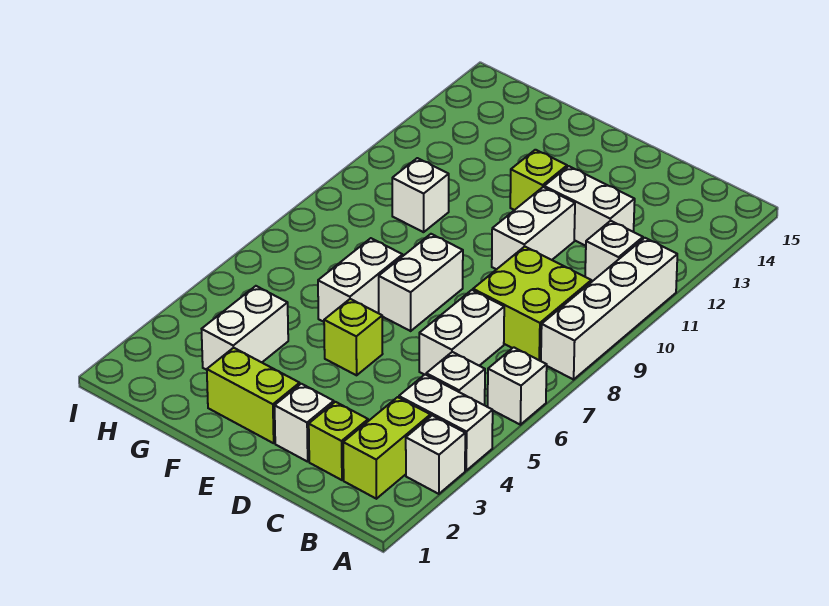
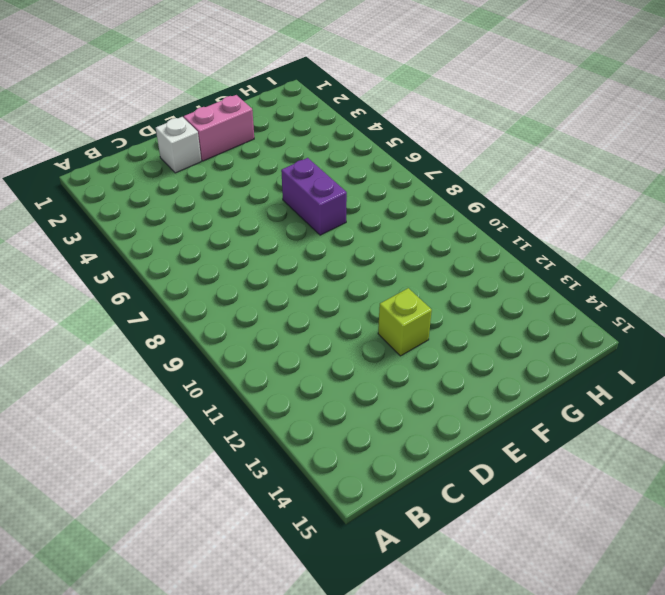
pink 1x2 brick [184,95,254,161] -> lime 1x2 brick [207,348,300,443]
purple 1x2 brick [281,158,347,235] -> white 1x2 brick [318,238,403,322]
none -> white 1x1 brick [406,415,465,494]
none -> white 1x2 brick [399,375,493,470]
none -> white 1x1 brick [488,347,547,425]

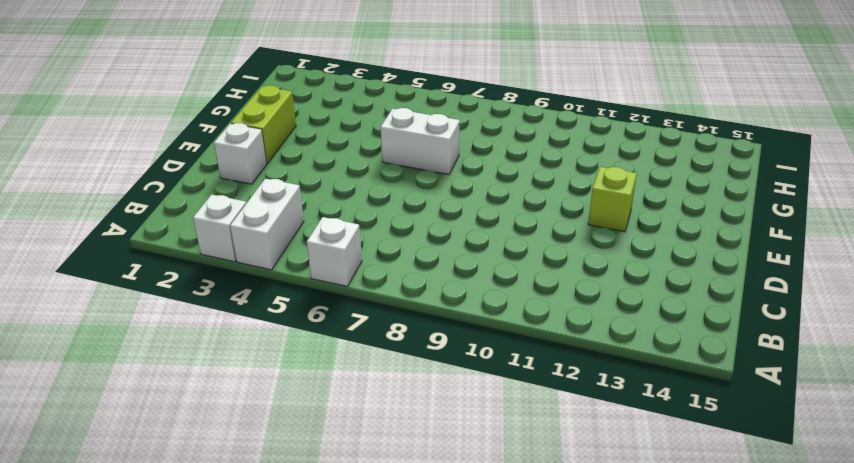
none -> white 1x4 brick [541,238,677,380]
none -> lime 1x2 brick [343,397,430,499]
none -> white 1x1 brick [426,352,485,405]

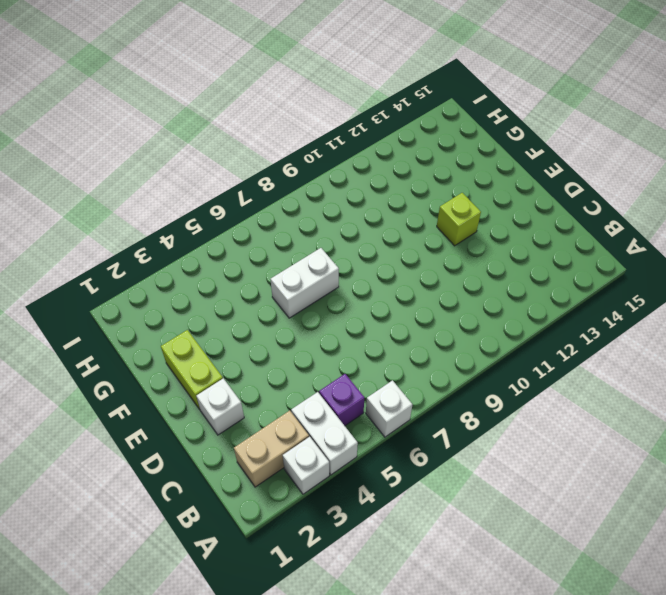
tan 1x2 brick [234,410,309,487] -> lime 1x2 brick [343,397,430,499]
purple 1x1 brick [319,374,364,426] -> white 1x1 brick [426,352,485,405]
none -> white 1x4 brick [541,238,677,380]
none -> lime 2x2 brick [473,246,591,361]
none -> white 1x1 brick [585,221,643,282]

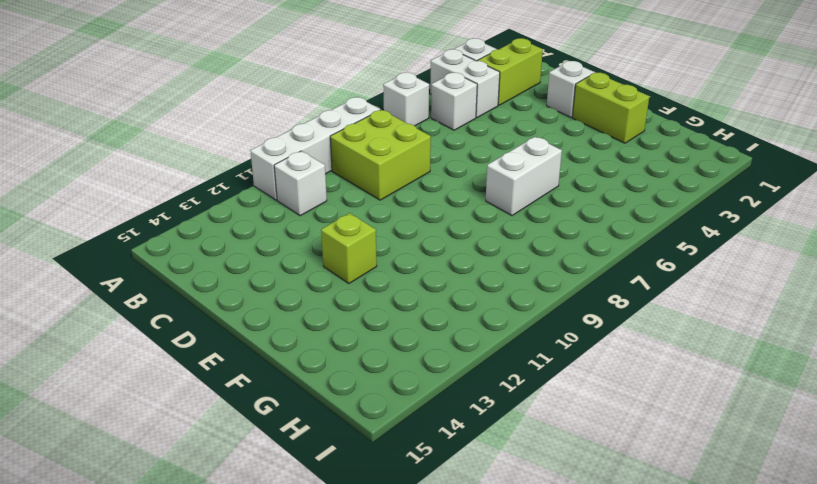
none -> lime 1x1 brick [309,402,368,480]
none -> white 1x2 brick [419,290,504,375]
none -> white 1x2 brick [544,166,635,246]

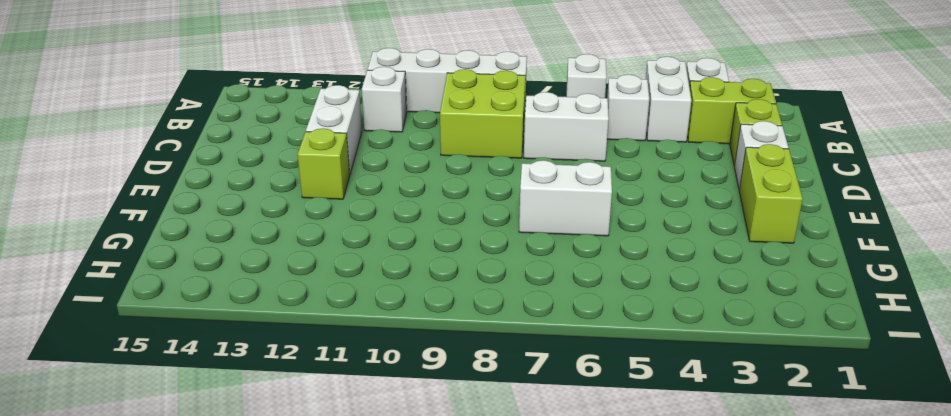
none -> white 1x2 brick [492,187,575,270]
none -> lime 1x1 brick [324,299,382,375]
none -> white 1x2 brick [379,234,463,331]

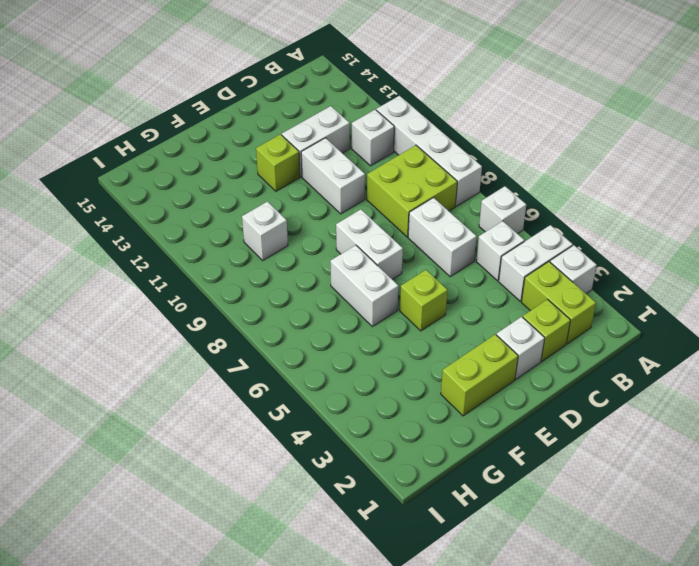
none -> white 1x2 brick [202,286,288,370]

